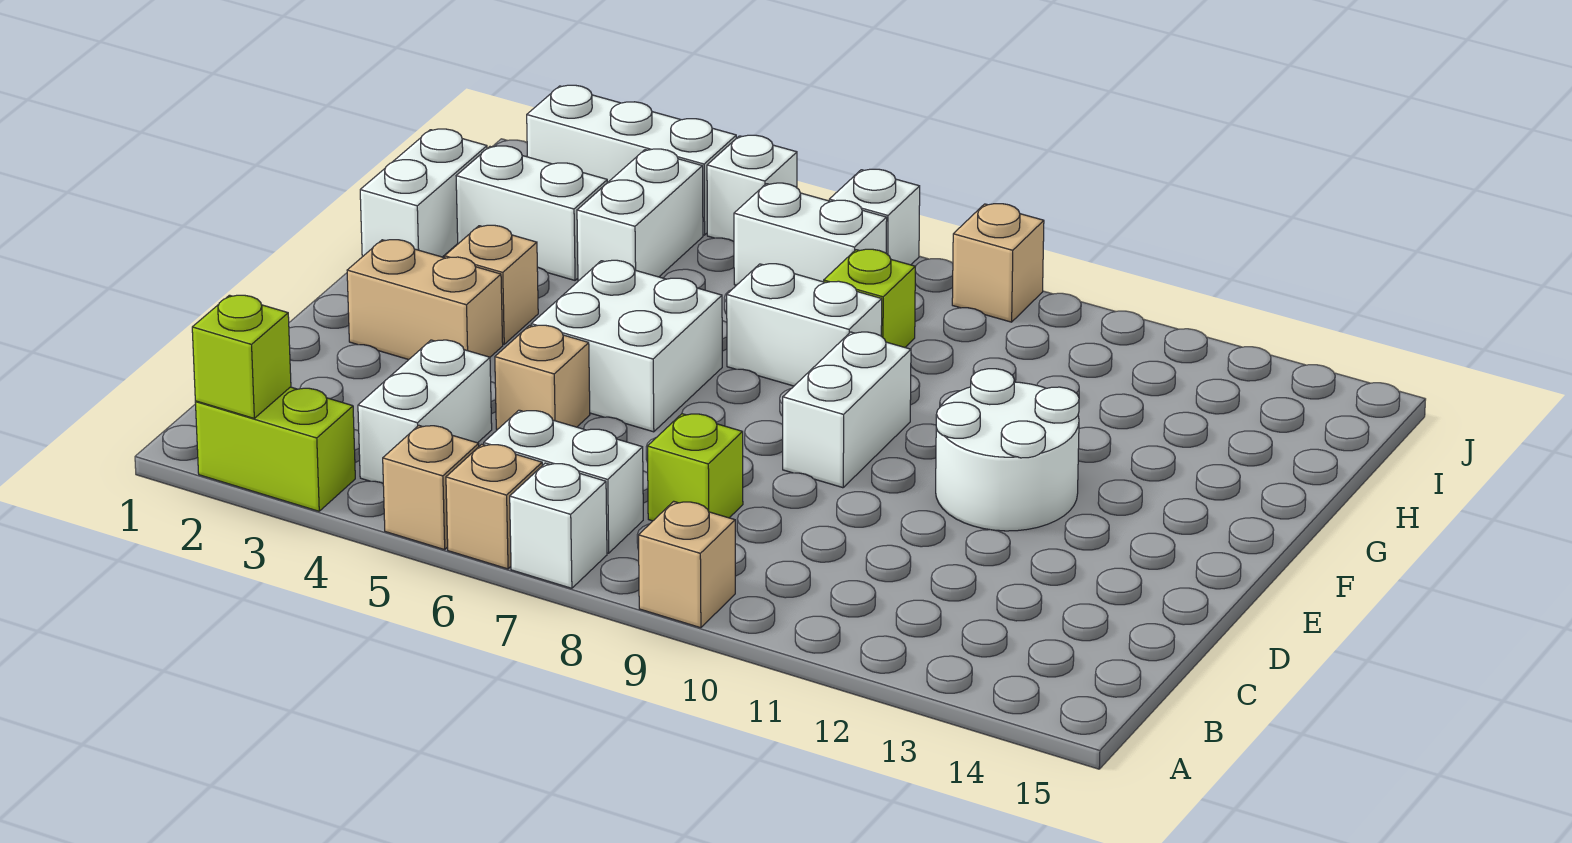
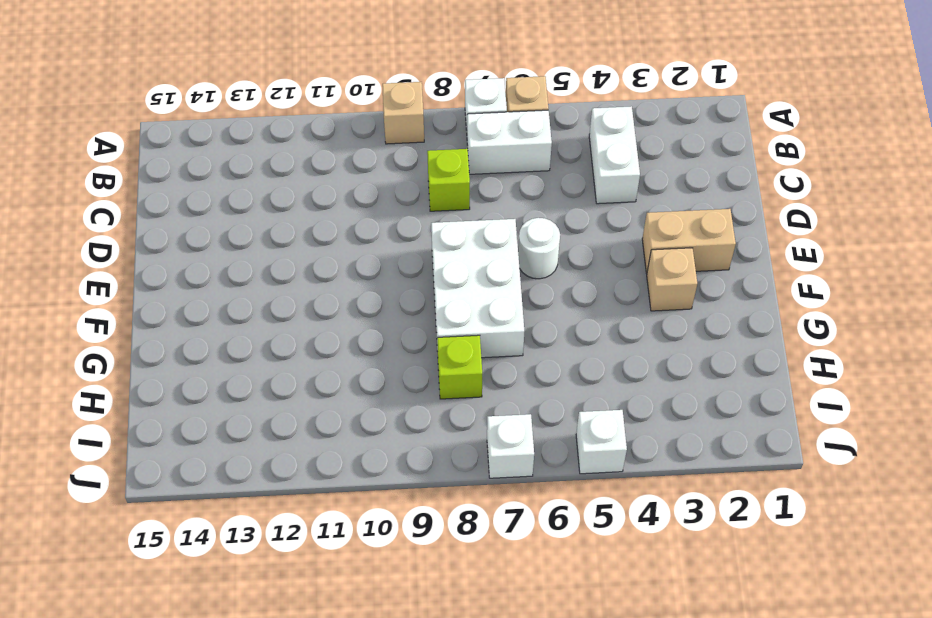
white 1x1 round brick [518,218,560,279] -> white 2x2 brick [531,260,722,432]
white 2x3 brick [431,219,524,358] -> white 1x2 brick [727,264,882,386]
none -> lime 1x2 brick [195,387,355,511]
none -> tan 1x1 brick [383,426,479,550]
none -> tan 1x1 brick [495,325,590,430]

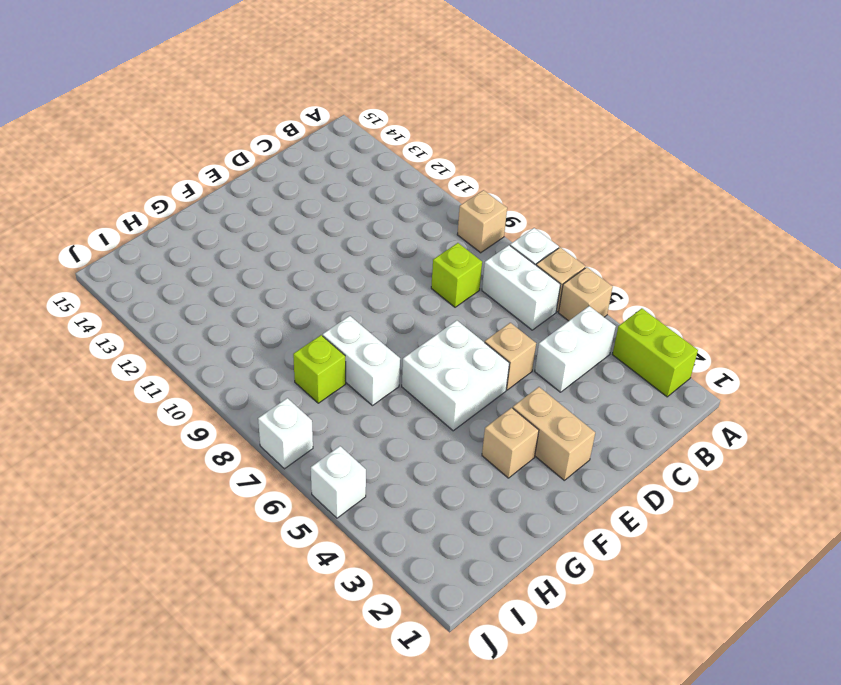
none -> white 1x2 brick [783,332,911,488]
none -> white 2x2 round brick [936,369,1079,531]
none -> white 1x2 brick [360,129,487,257]

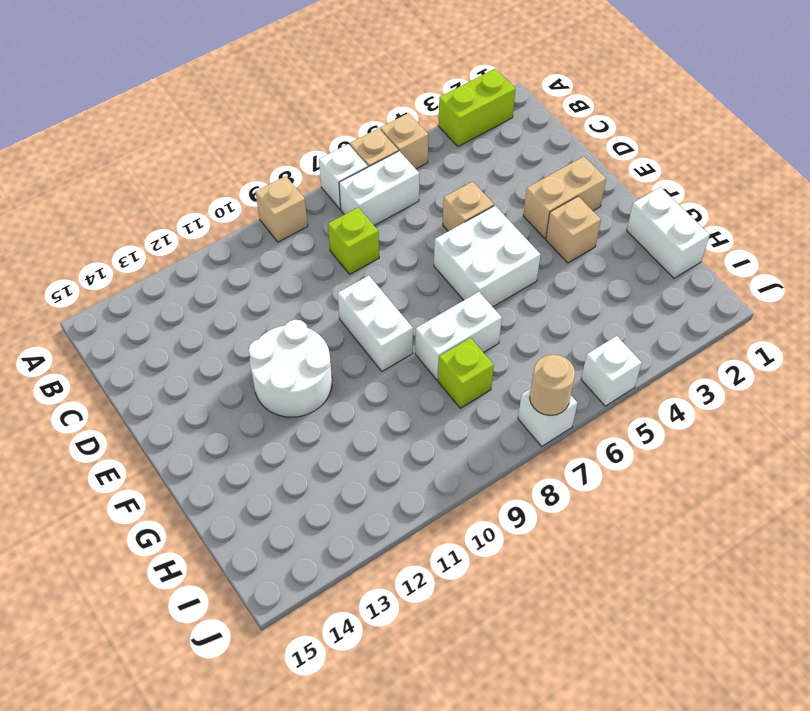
tan 1x1 round brick [530,355,575,416] -> none
none -> white 1x2 brick [358,340,492,483]
none -> white 1x2 brick [456,146,607,280]
none -> white 1x2 brick [577,149,703,281]

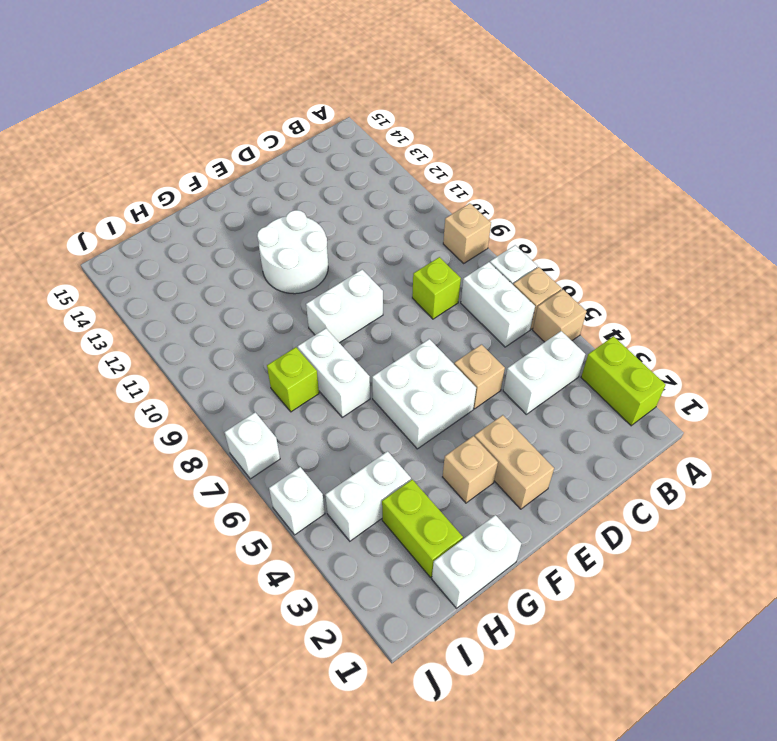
lime 1x2 brick [382,480,463,577] -> white 1x2 brick [456,146,607,280]
none -> white 1x2 brick [734,183,887,285]
none -> white 1x3 brick [527,85,736,235]
none -> tan 1x1 brick [952,204,1044,322]

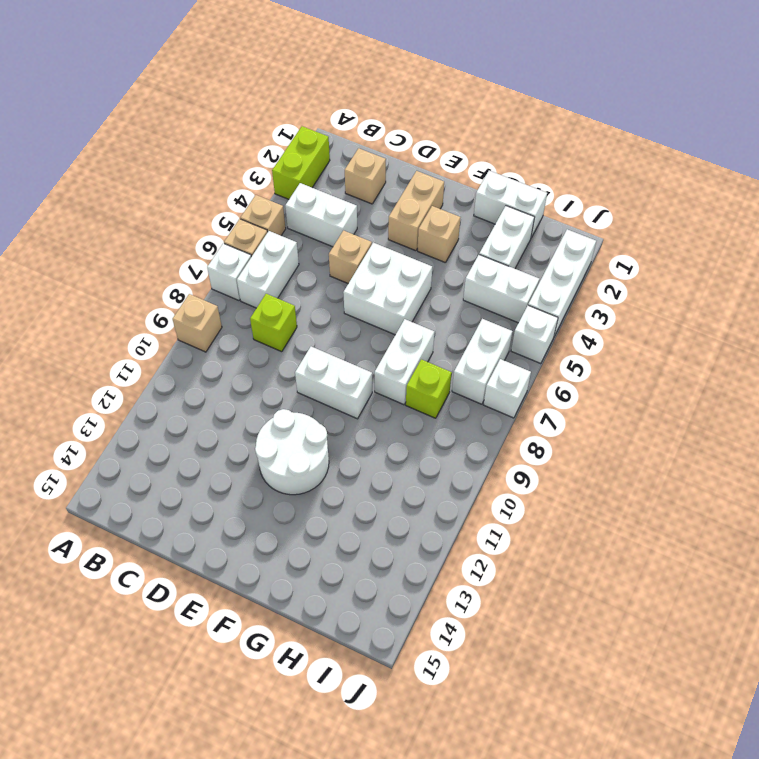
tan 1x1 brick [345,148,386,204] -> tan 1x1 brick moved to [952,204,1044,322]
none -> lime 1x1 brick [192,295,291,418]

